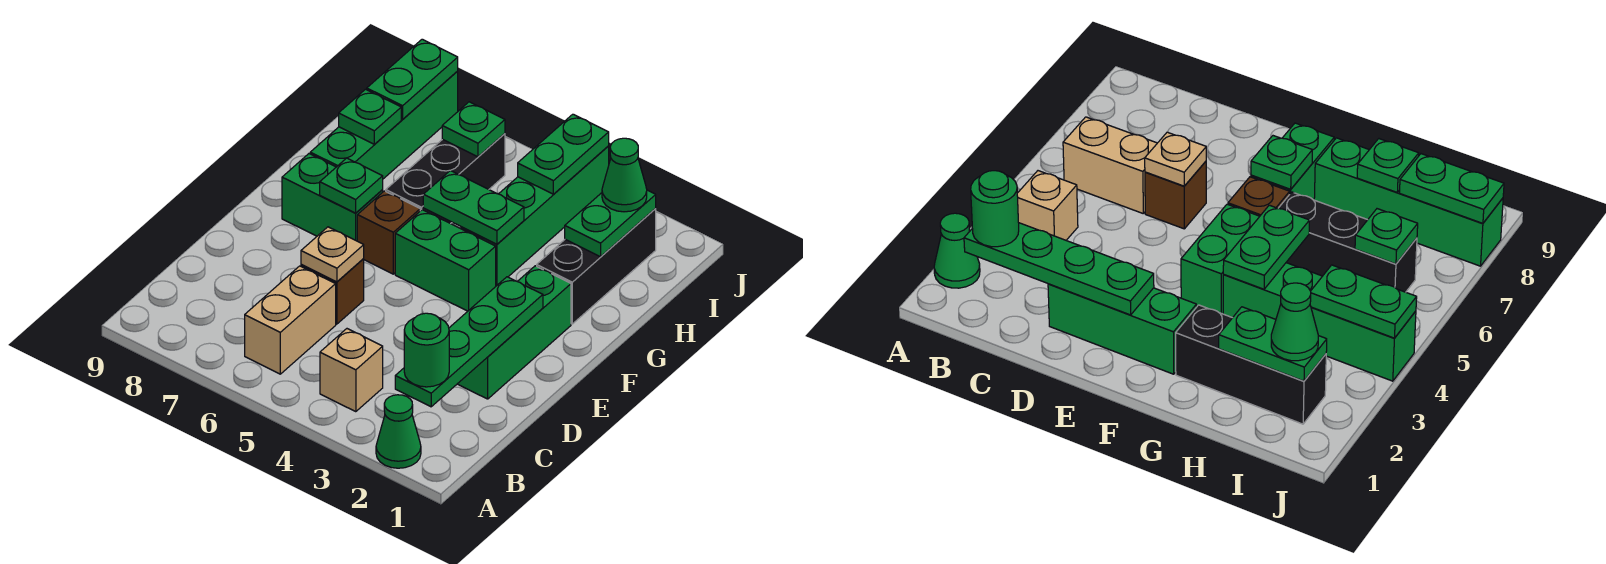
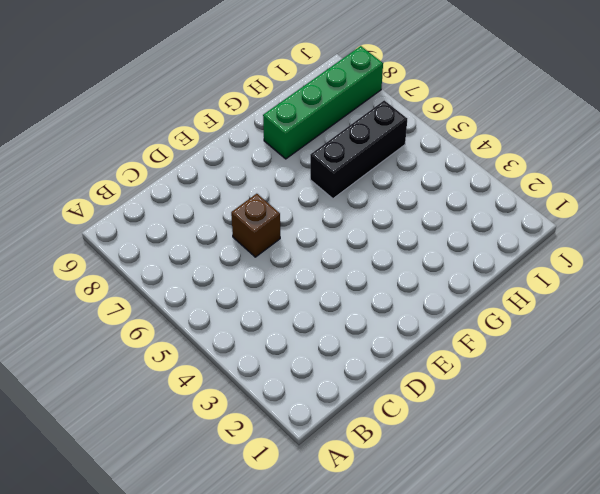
none -> green 1x1 cone [376,395,421,468]
none -> tan 1x1 brick [320,329,383,412]
none -> tan 1x2 brick [245,266,336,374]

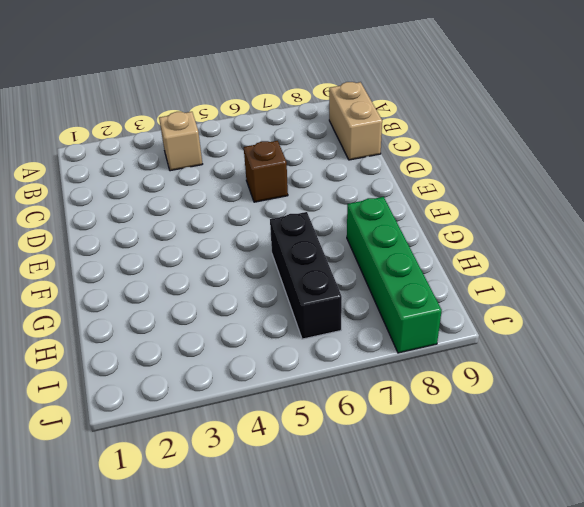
tan 1x2 brick [329,82,382,160] -> tan 1x2 brick moved to [245,266,336,374]
none -> green 1x1 cone [376,395,421,468]
none -> green 1x3 brick [458,266,571,399]
none -> green 1x2 brick [395,210,496,311]

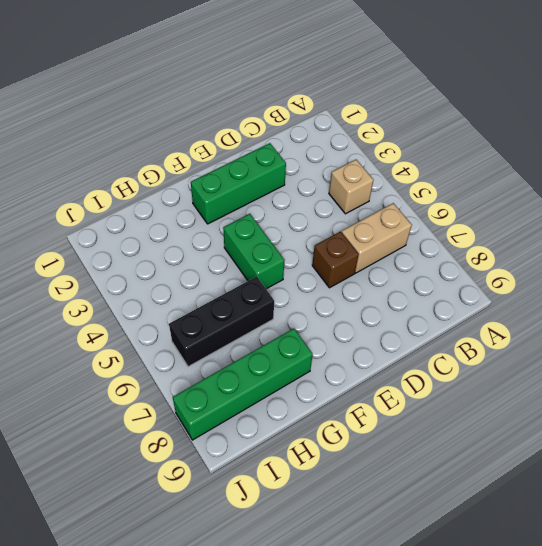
none -> green 1x1 cone [376,395,421,468]
none -> brown 1x1 brick [357,191,420,274]
none -> green 1x2 brick [282,154,383,241]

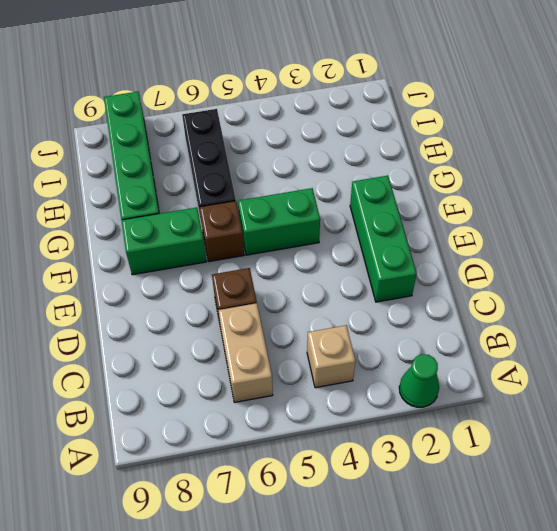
none -> black 1x3 brick [537,209,656,324]
none -> green 1x4 brick [461,146,609,286]
none -> green 1x4 plate [395,277,543,407]

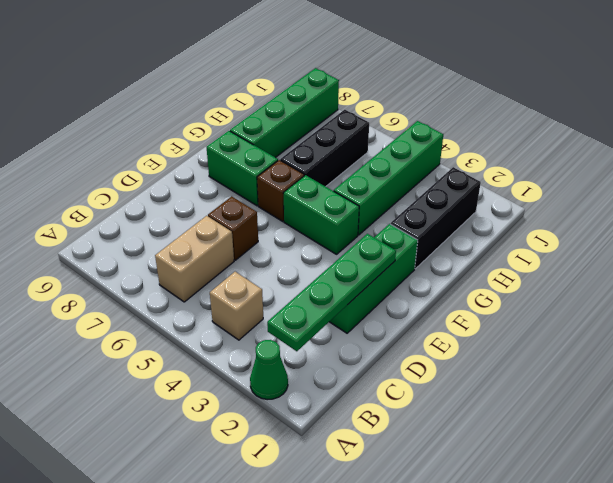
none -> tan 1x1 plate [301,227,364,282]
none -> green 1x1 plate [320,158,383,213]
none -> green 1x2 plate [423,171,524,244]

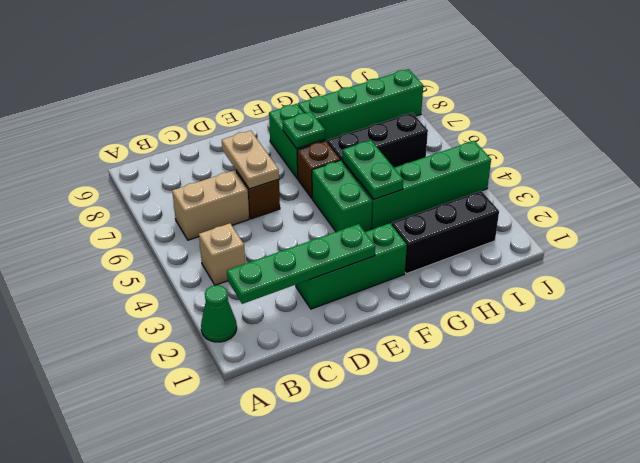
tan 1x2 plate [222,131,279,189] -> tan 1x1 plate [301,227,364,282]
none -> green 1x2 plate [565,190,656,257]
none -> green 1x1 plate [339,89,401,144]
none -> green 1x2 plate [518,114,609,194]

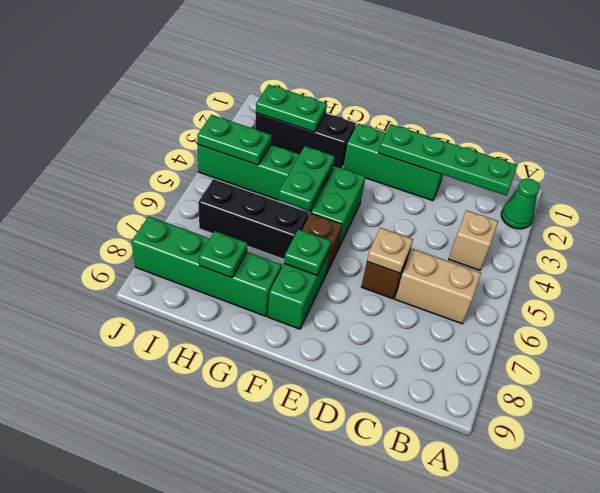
none -> green 1x1 plate [442,102,505,157]
none -> green 1x2 plate [367,39,458,119]
none -> green 1x1 round brick [404,313,449,387]

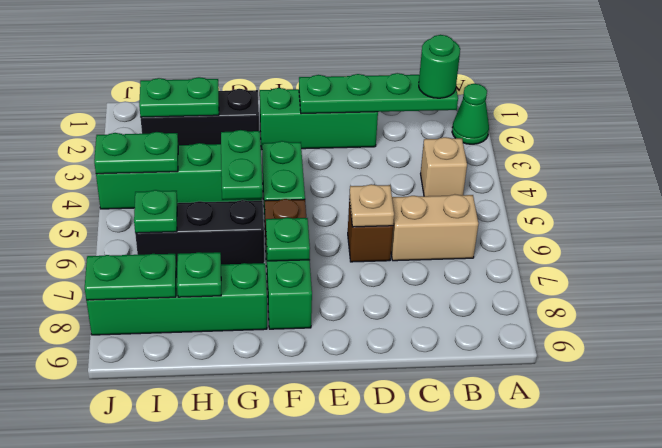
none -> green 1x1 cone [602,138,647,212]

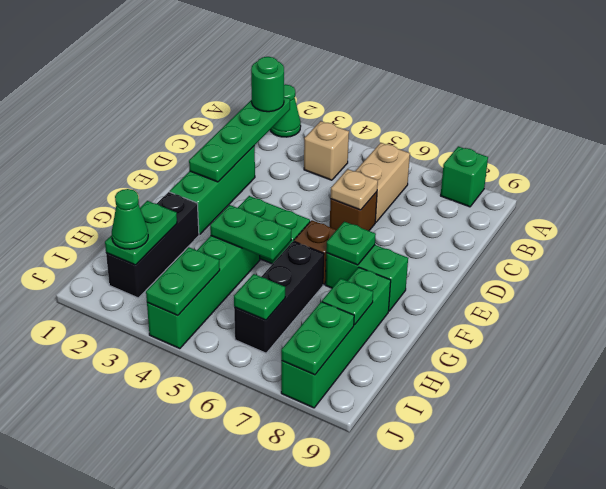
green 1x1 brick [441,146,488,207] -> none

